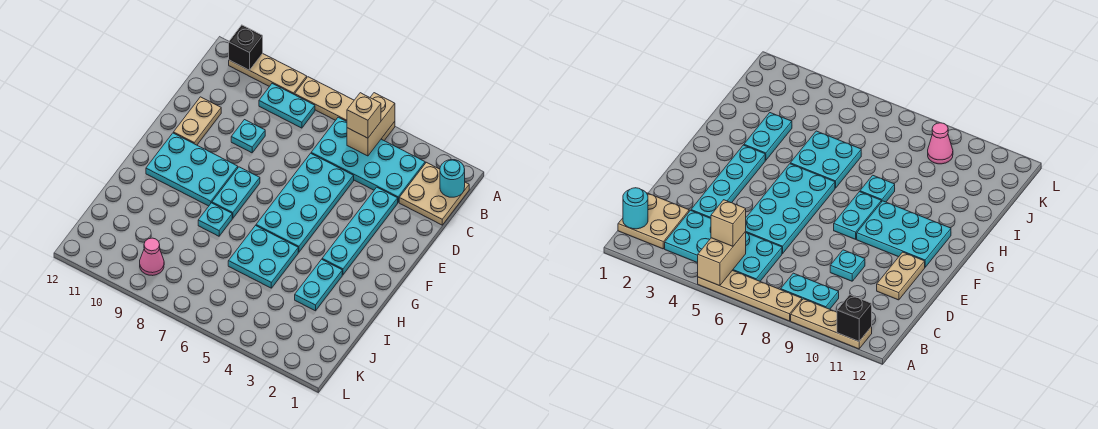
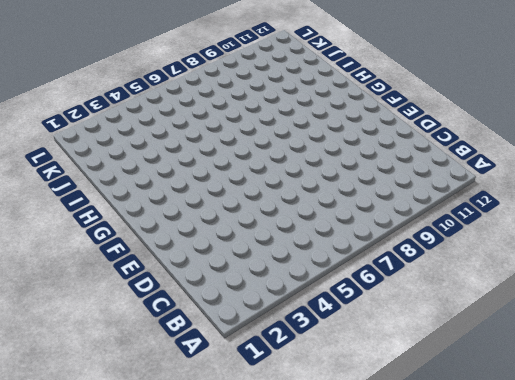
none -> tan 1x4 plate [295,77,395,141]
none -> tan 1x3 plate [229,53,307,95]
none -> tan 2x2 plate [399,162,469,225]

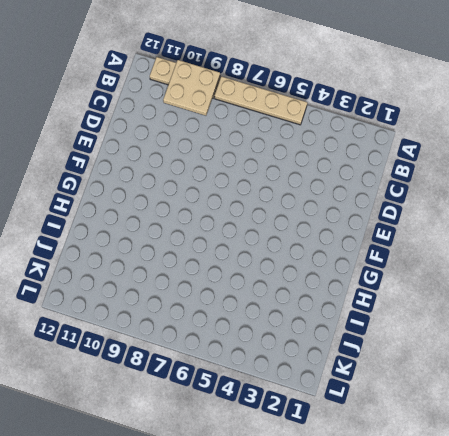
tan 2x2 plate [163,60,220,116] -> tan 2x2 plate moved to [399,162,469,225]
none -> cyan 2x4 plate [311,117,425,202]
none -> cyan 1x2 plate [259,84,315,128]
none -> cyan 1x4 plate [322,187,398,275]

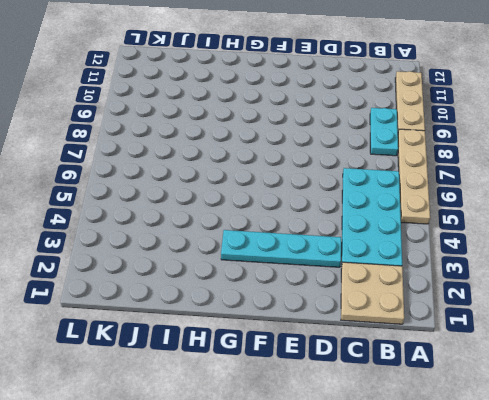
none -> cyan 2x4 plate [256,153,354,252]
none -> cyan 1x1 plate [231,120,265,153]
none -> tan 1x2 plate [173,97,221,145]

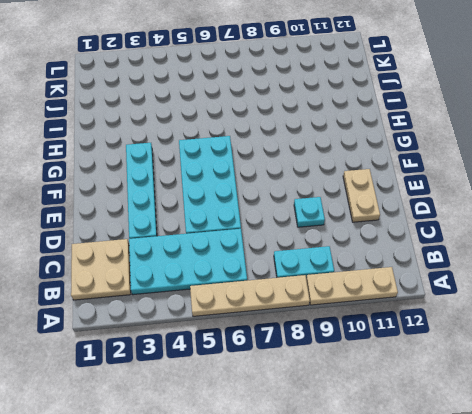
none -> cyan 1x2 plate [212,167,260,218]
none -> cyan 2x3 plate [146,133,238,206]
none -> cyan 1x2 plate [295,259,342,311]

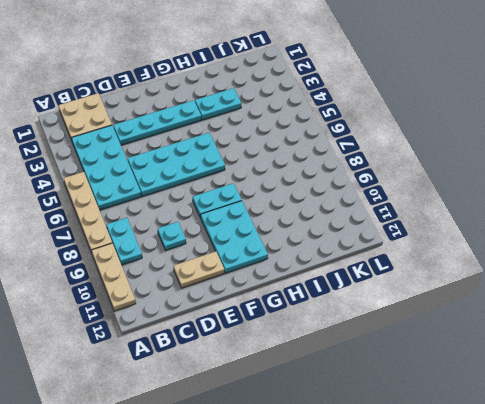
none -> cyan 2x2 plate [228,226,298,288]
none -> cyan 1x1 plate [198,203,232,236]
none -> pink 1x1 cone [140,238,164,276]

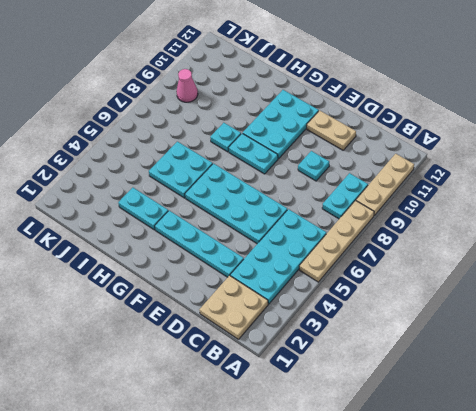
none -> tan 1x2 brick [347,93,395,156]
none -> black 1x1 brick [229,25,263,70]
none -> cyan 1x1 round brick [440,160,465,197]

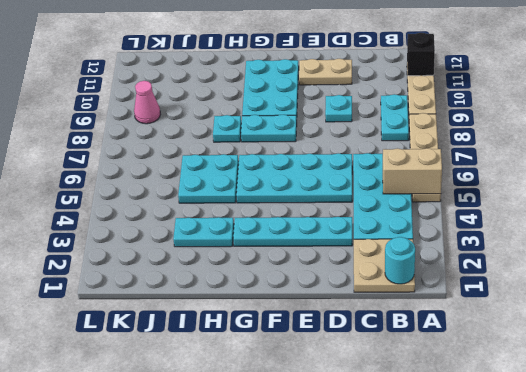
none -> tan 1x1 brick [347,93,381,138]

